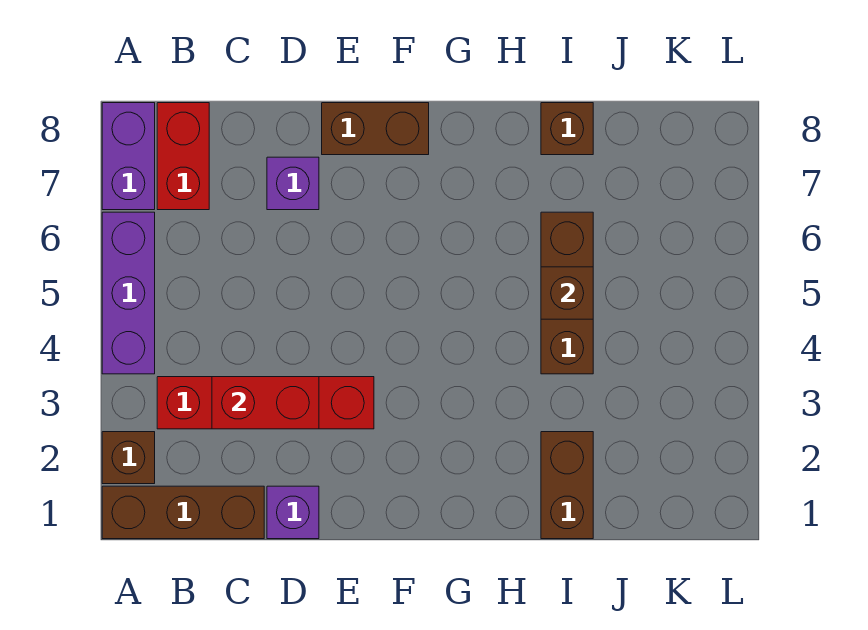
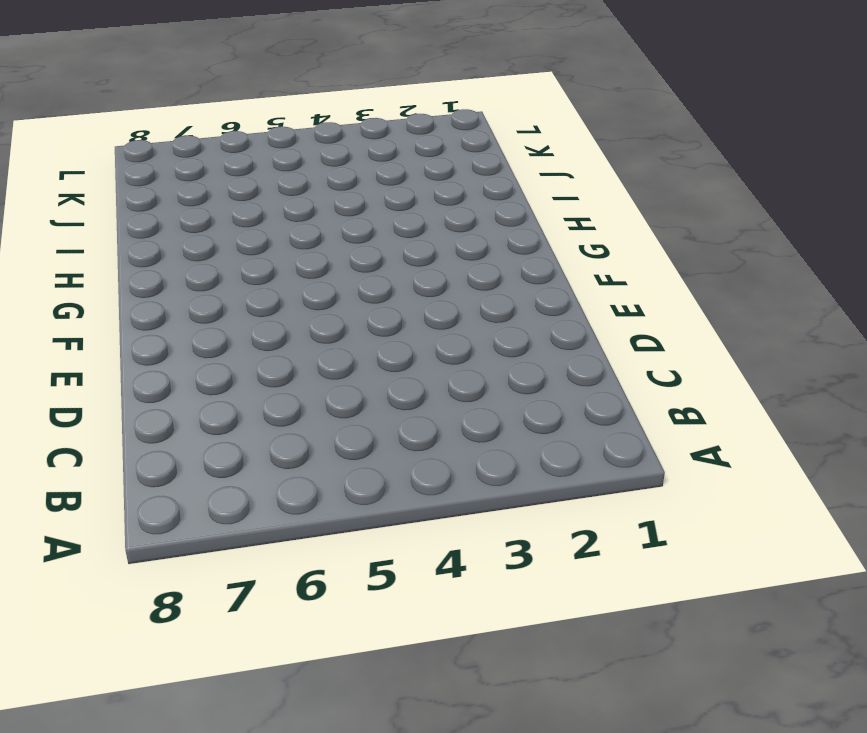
none -> brown 1x3 brick [102,486,264,539]
none -> brown 1x1 brick [102,432,155,484]
none -> purple 1x3 brick [102,212,155,374]

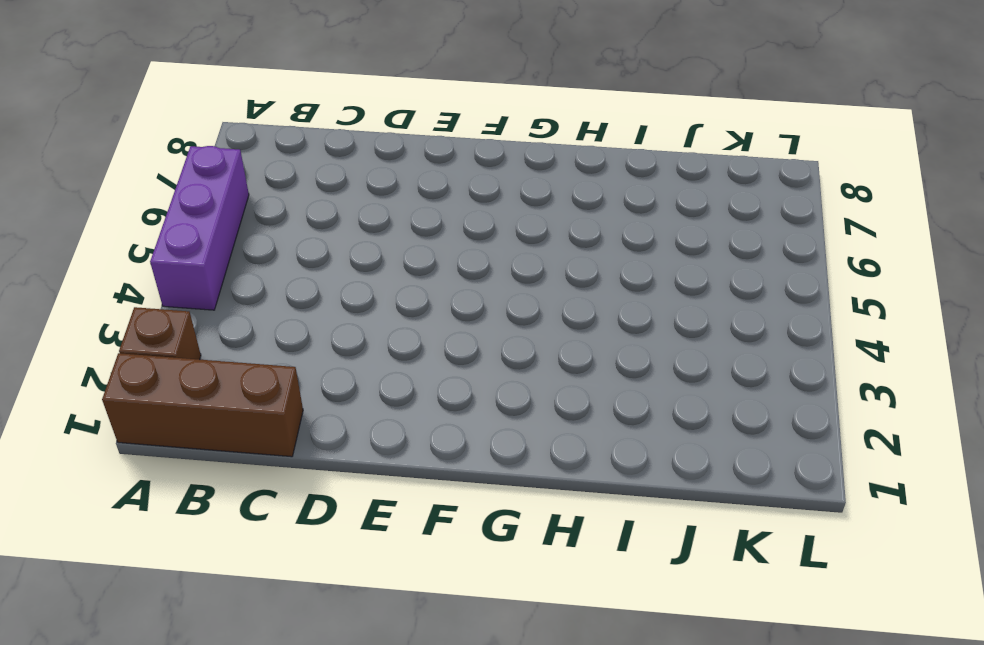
none -> purple 1x2 brick [102,103,155,210]
none -> red 1x4 brick [157,377,374,429]
none -> red 1x2 brick [157,103,209,210]

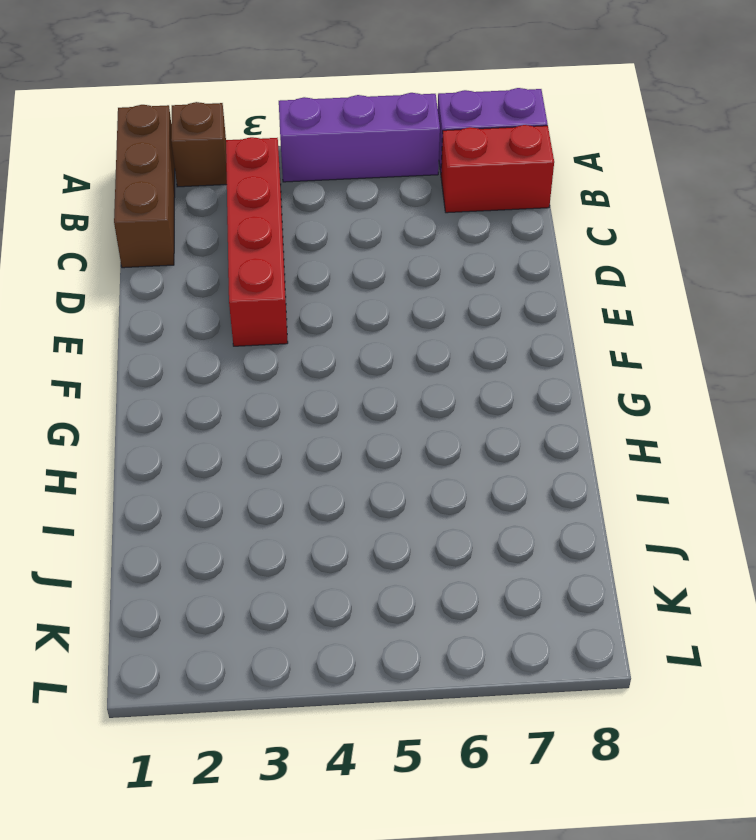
none -> purple 1x1 brick [267,486,319,539]
none -> purple 1x1 brick [267,157,319,210]
none -> brown 1x2 brick [322,103,429,155]

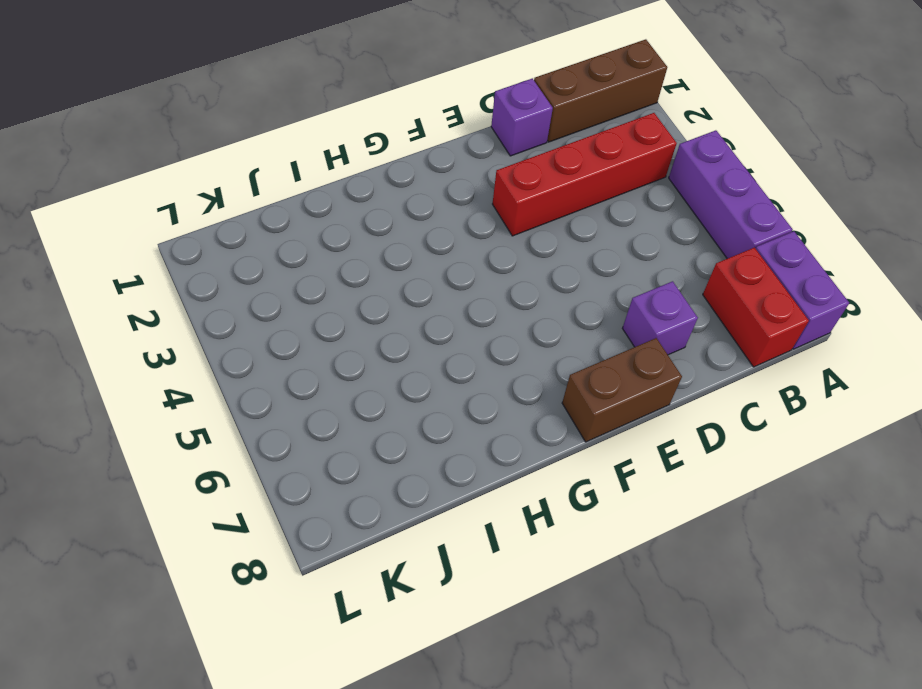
none -> brown 1x1 brick [102,432,155,484]
none -> brown 1x2 brick [541,432,593,539]
none -> brown 1x3 brick [541,212,593,374]

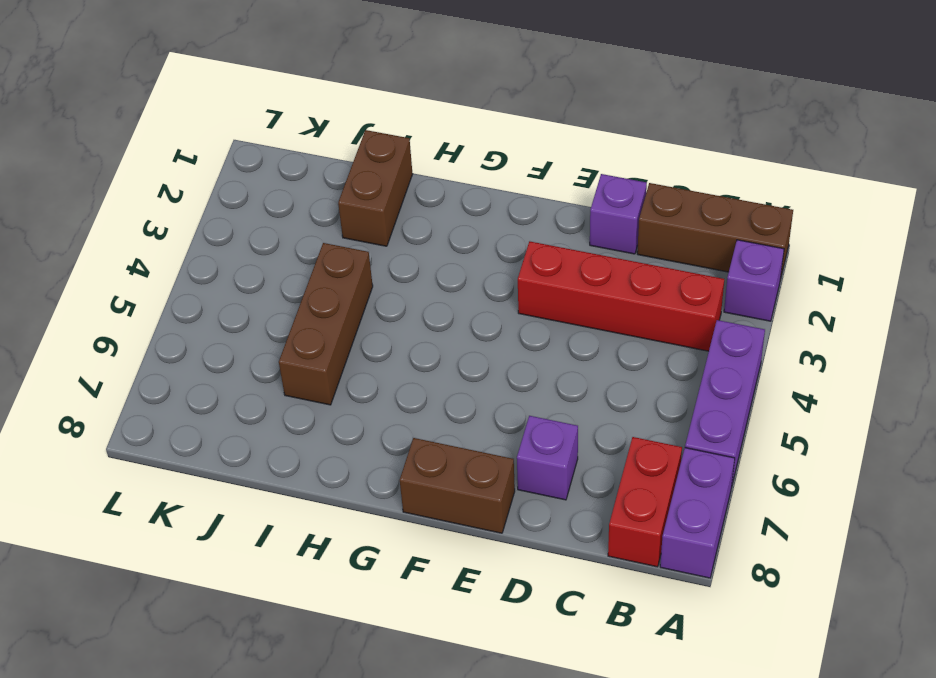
purple 1x1 brick [724,240,784,321] -> brown 1x1 brick [102,432,155,484]
none -> brown 1x1 brick [541,103,593,155]
none -> red 1x2 brick [212,377,319,429]
none -> brown 1x1 brick [541,267,593,319]

